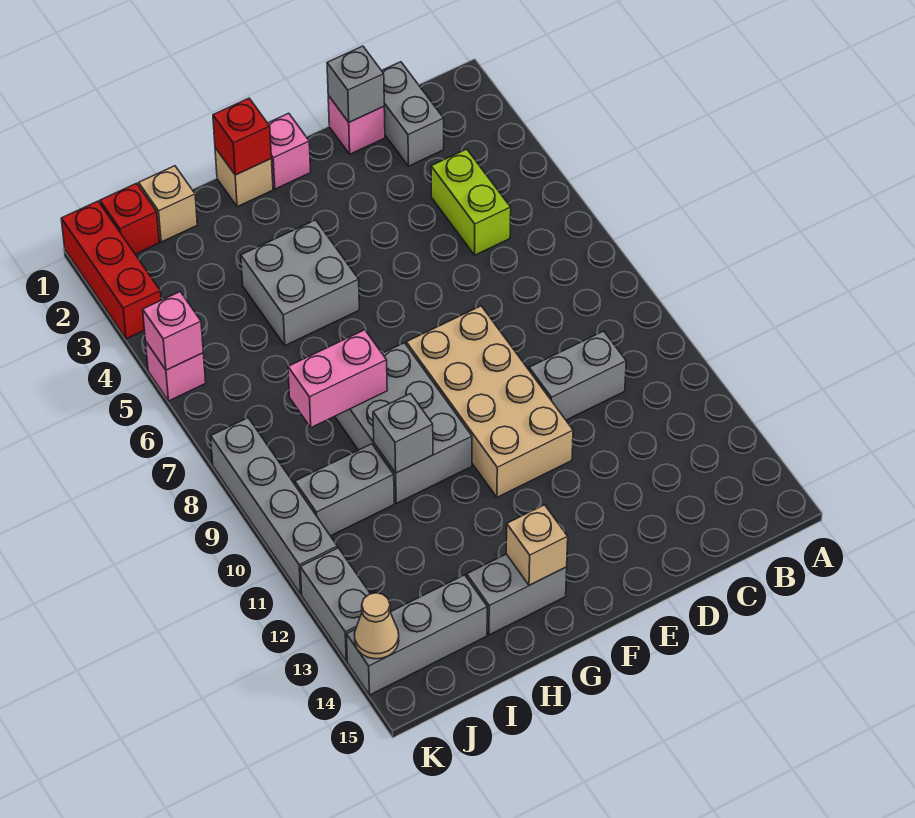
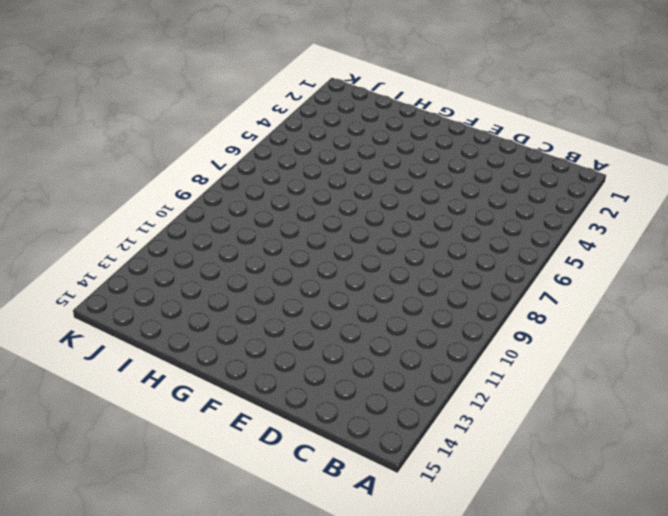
none -> grey 1x2 brick [382,62,444,166]
none -> lime 1x2 brick [431,149,511,255]
none -> grey 1x2 brick [529,331,626,420]

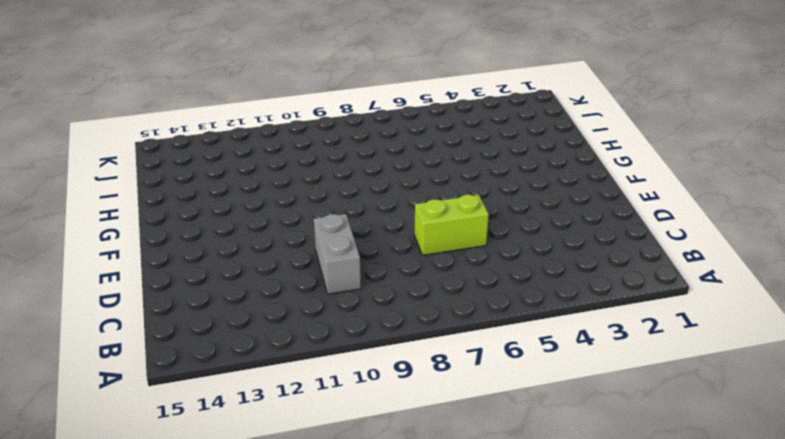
lime 1x2 brick [414,195,489,255] -> lime 1x2 brick moved to [431,149,511,255]
none -> grey 1x2 brick [382,62,444,166]
none -> pink 1x1 brick [328,96,385,154]
none -> tan 2x4 brick [406,306,573,497]

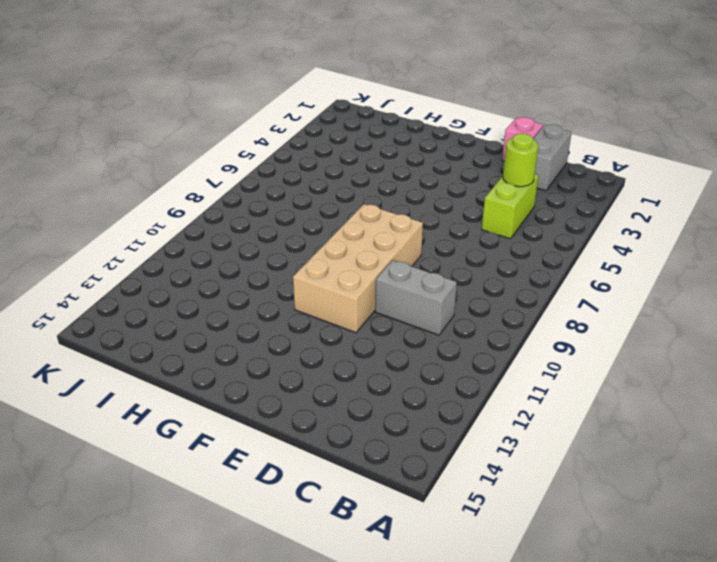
lime 1x1 round brick [503,133,538,187] -> none
none -> pink 1x1 brick [268,113,311,189]
none -> tan 1x1 brick [215,148,273,207]
none -> grey 2x2 brick [241,220,359,345]

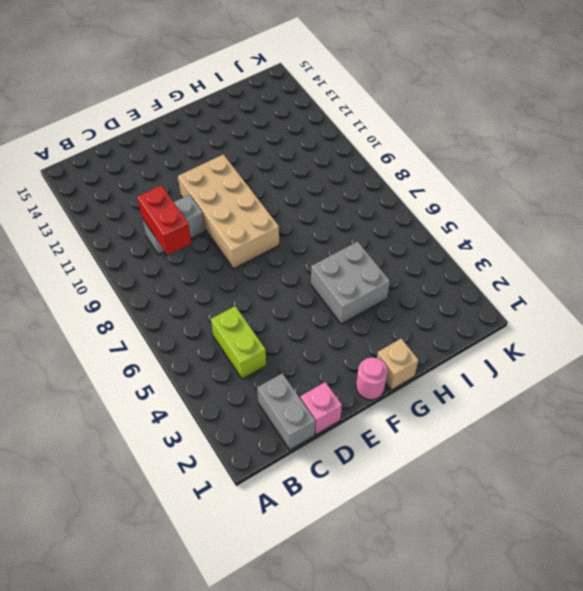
red 1x2 brick [137,185,191,255] -> none
pink 1x1 round brick [356,358,388,400] -> pink 1x1 brick [268,113,311,189]
none -> grey 2x3 brick [335,343,472,504]
none -> grey 1x2 brick [467,554,567,635]
none -> tan 1x1 brick [139,166,197,242]

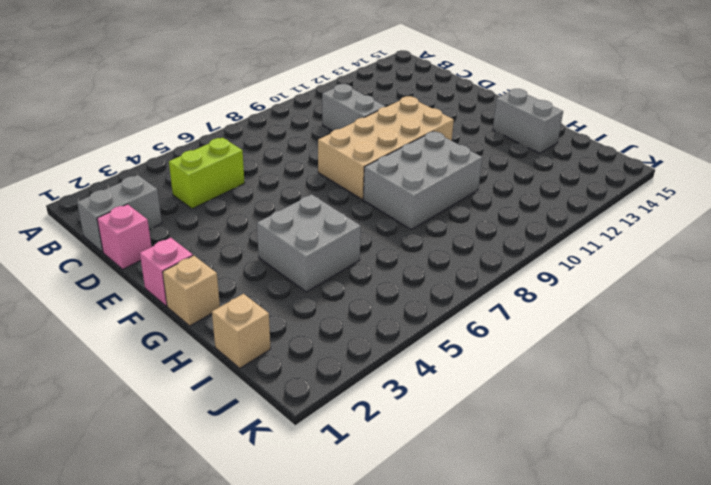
none -> grey 1x2 brick [295,444,394,536]
none -> grey 1x3 brick [346,575,487,695]
none -> red 1x1 brick [100,183,159,254]

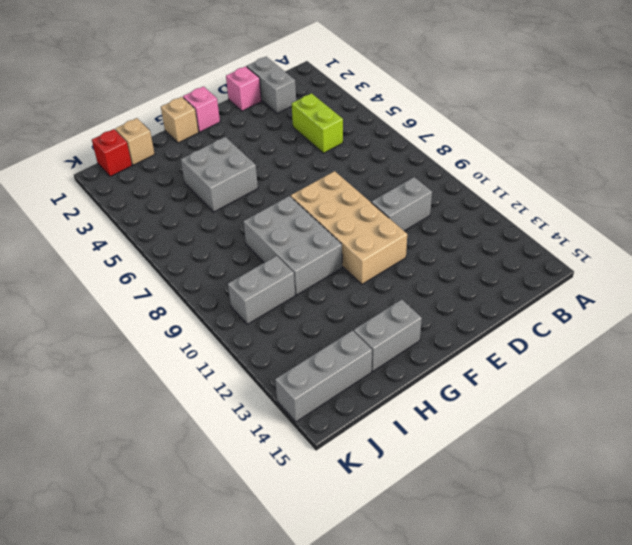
none -> red 1x3 brick [61,201,161,339]
none -> pink 1x1 brick [146,342,206,401]
none -> grey 1x4 brick [211,418,337,594]

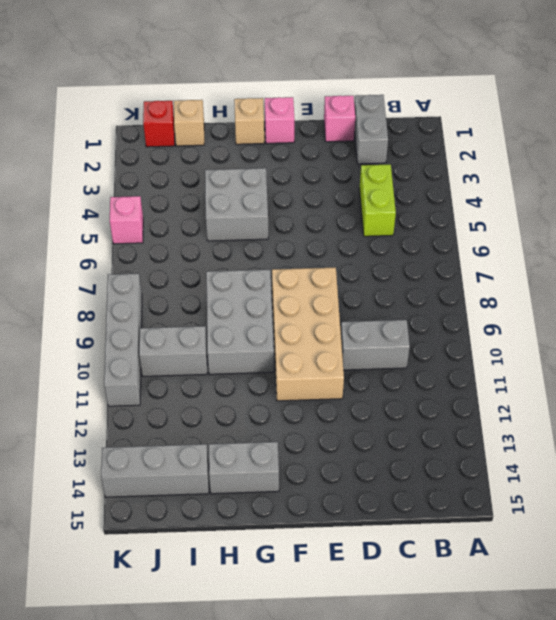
none -> red 1x3 brick [61,201,161,339]
none -> grey 1x2 brick [300,548,370,661]
none -> grey 1x1 brick [327,46,384,122]

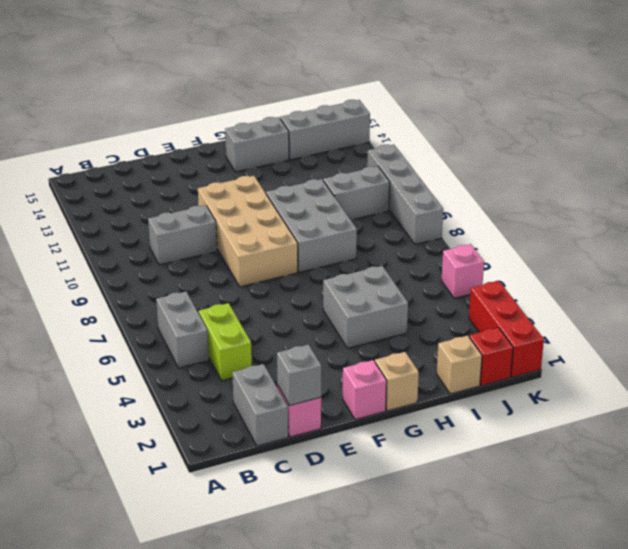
grey 1x2 brick [156,292,209,368] -> grey 1x2 brick moved to [300,548,370,661]
none -> red 1x1 brick [213,98,271,175]
none -> tan 1x1 brick [506,505,568,585]
none -> pink 1x2 brick [288,330,387,428]

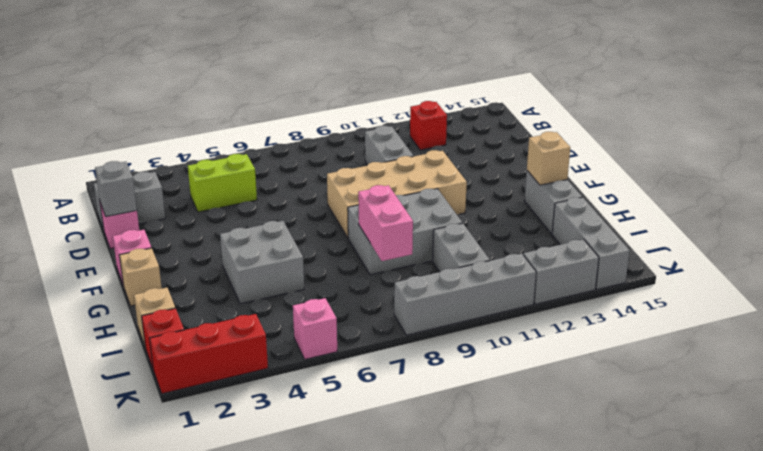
red 1x1 brick [410,101,447,150] -> red 1x1 brick moved to [213,98,271,175]
none -> grey 1x1 brick [373,394,433,473]
none -> pink 1x1 brick [143,292,203,370]
none -> tan 1x1 cone [354,593,399,659]

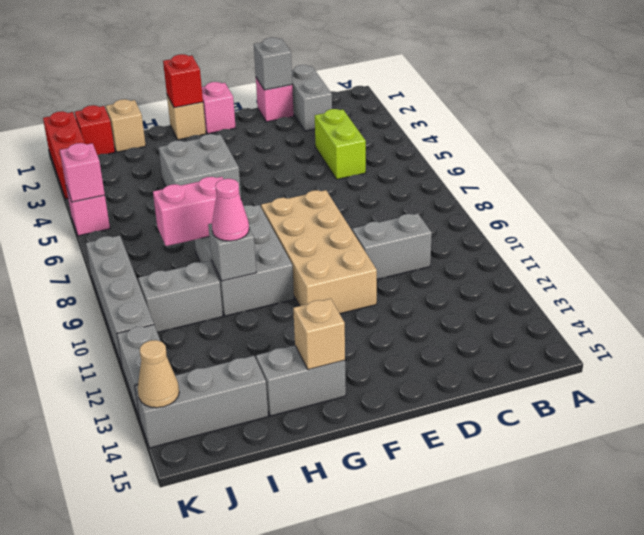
pink 1x1 cone [212,179,249,241] -> none

